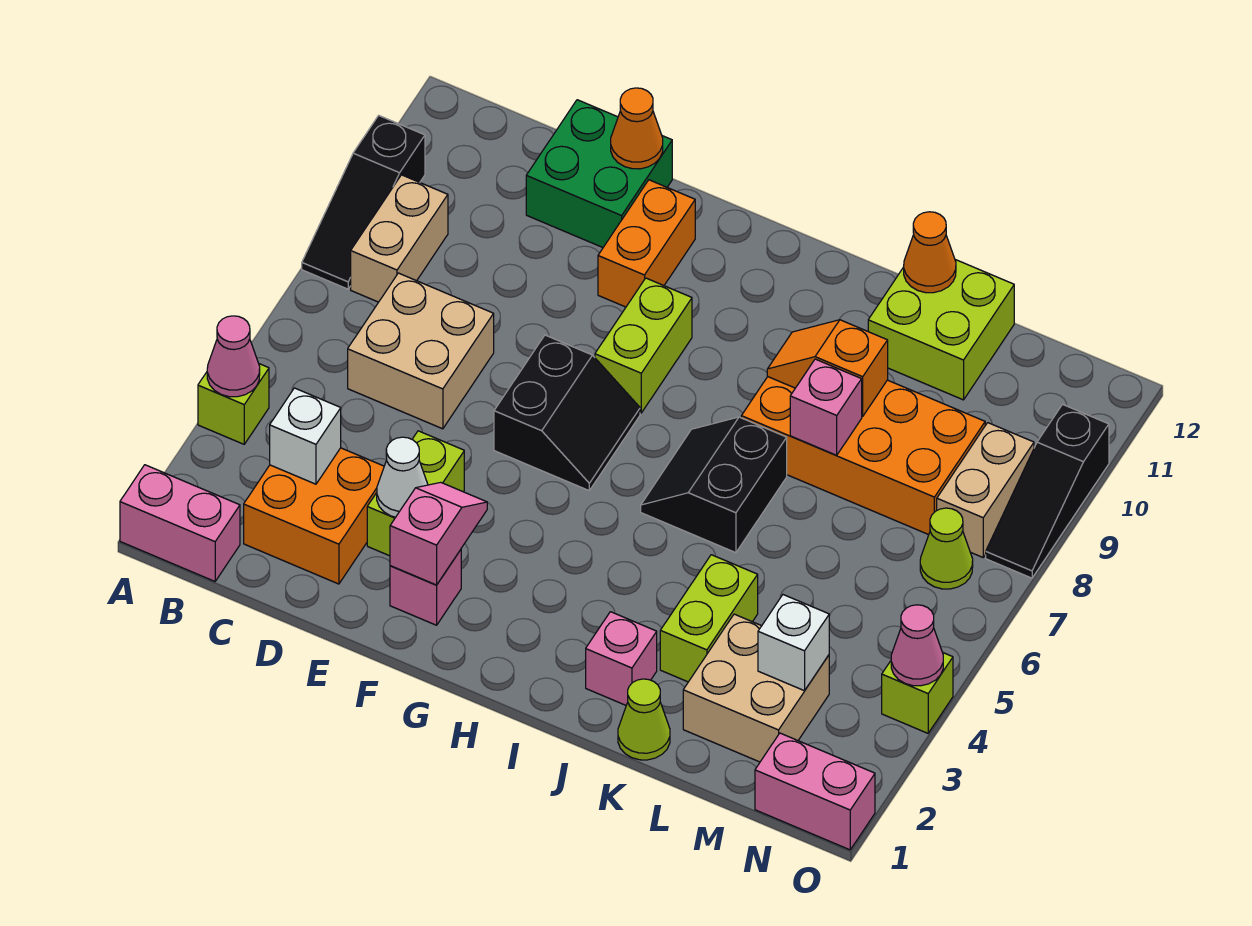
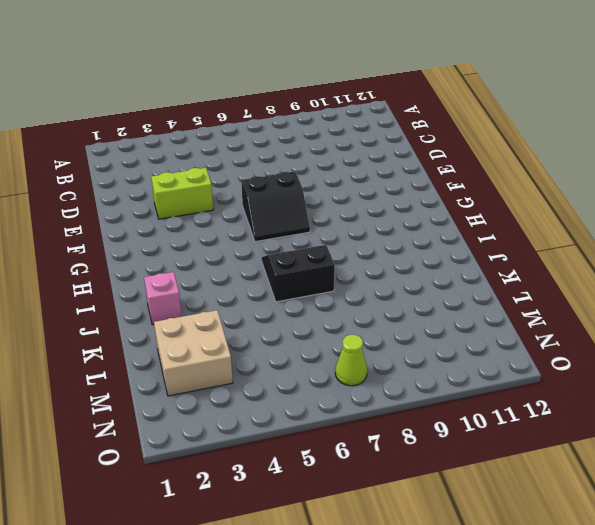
none -> pink 1x2 brick [120,465,240,581]
none -> lime 1x1 brick [198,364,269,444]
none -> black 1x3 slope [302,115,425,289]
none -> tan 1x2 brick [351,175,448,302]

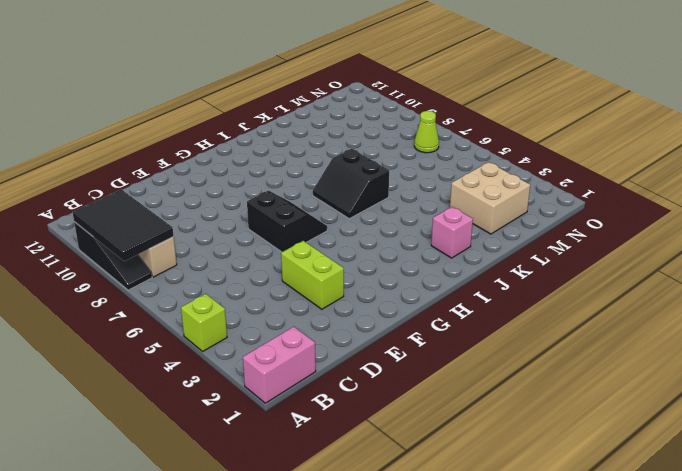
black 2x3 tile [73,190,174,261] -> none
none -> orange 2x2 brick [244,448,384,584]
none -> tan 2x2 brick [348,273,494,429]
none -> green 2x2 brick [526,100,672,247]
none -> pink 1x1 brick [390,550,461,625]

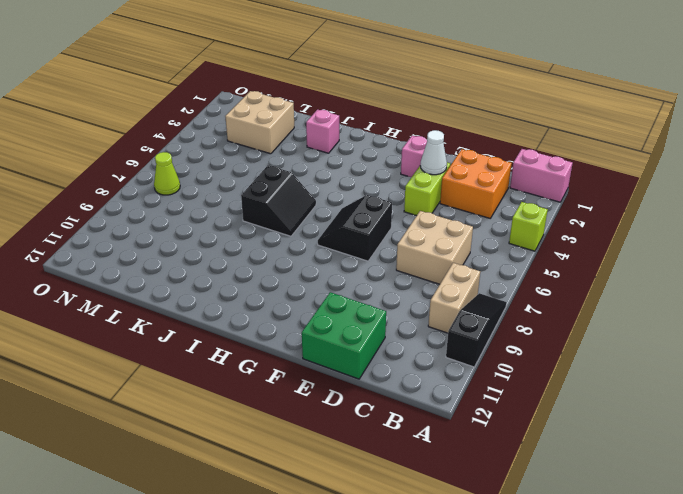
none -> orange 1x2 brick [598,180,695,307]
none -> lime 1x2 brick [595,278,692,413]
none -> orange 2x4 brick [741,377,985,535]
none -> lime 1x1 cone [618,679,670,760]

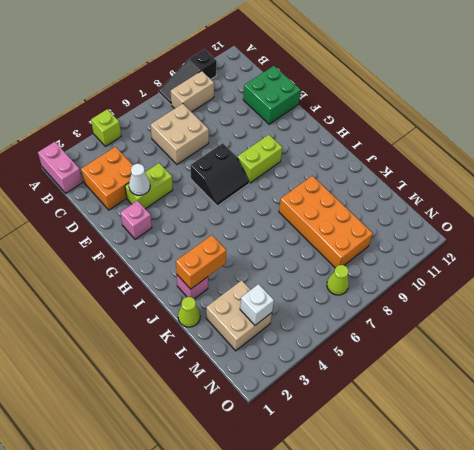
orange 1x2 brick [176,235,226,289] -> orange 1x2 brick moved to [598,180,695,307]
none -> black 2x2 slope [641,417,787,553]
none -> lime 1x2 brick [660,555,758,682]
none -> lime 2x2 brick [868,260,1014,400]
none -> pink 1x2 brick [755,733,875,850]

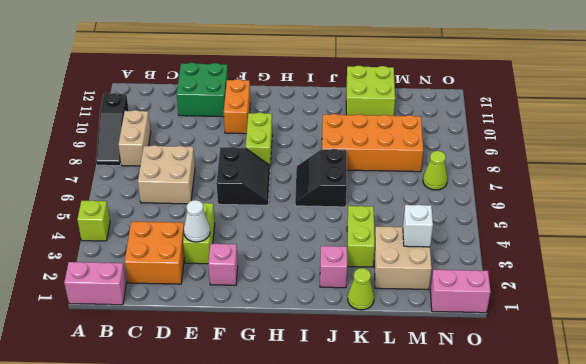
none -> tan 1x2 brick [937,423,1034,557]
none -> lime 1x1 brick [882,653,953,733]
none -> black 1x3 slope [986,404,1109,578]
none -> pink 1x1 cone [207,316,260,397]

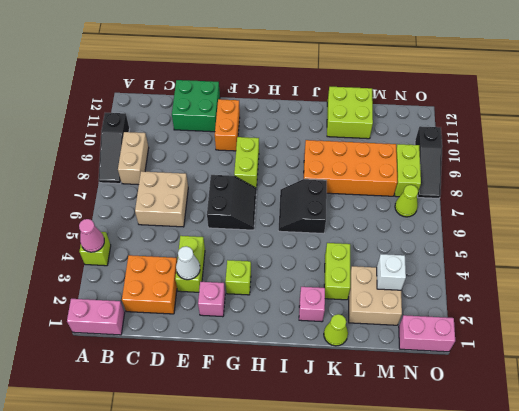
lime 1x1 brick [225,260,251,295] -> lime 1x1 brick moved to [882,653,953,733]
lime 1x2 brick [395,144,421,197] -> tan 1x2 brick [937,423,1034,557]
none -> white 1x1 brick [270,388,341,484]
none -> orange 1x1 cone [611,88,663,169]
none -> pink 1x2 slope [390,482,487,585]
none -> orange 1x2 slope [767,320,888,416]

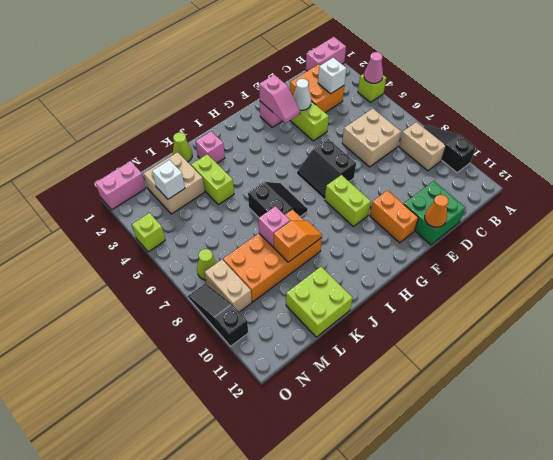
none -> orange 1x1 cone [904,212,956,293]
none -> pink 1x1 cone [891,605,943,686]

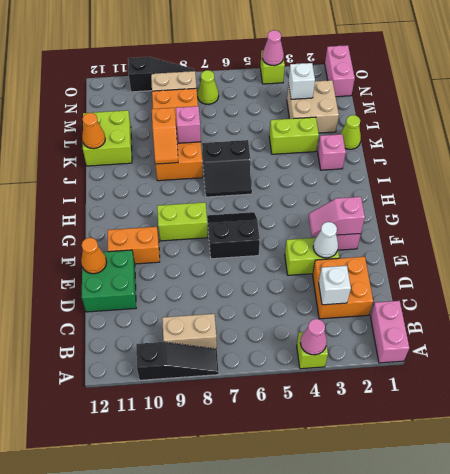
none -> tan 2x2 brick [348,273,494,429]

